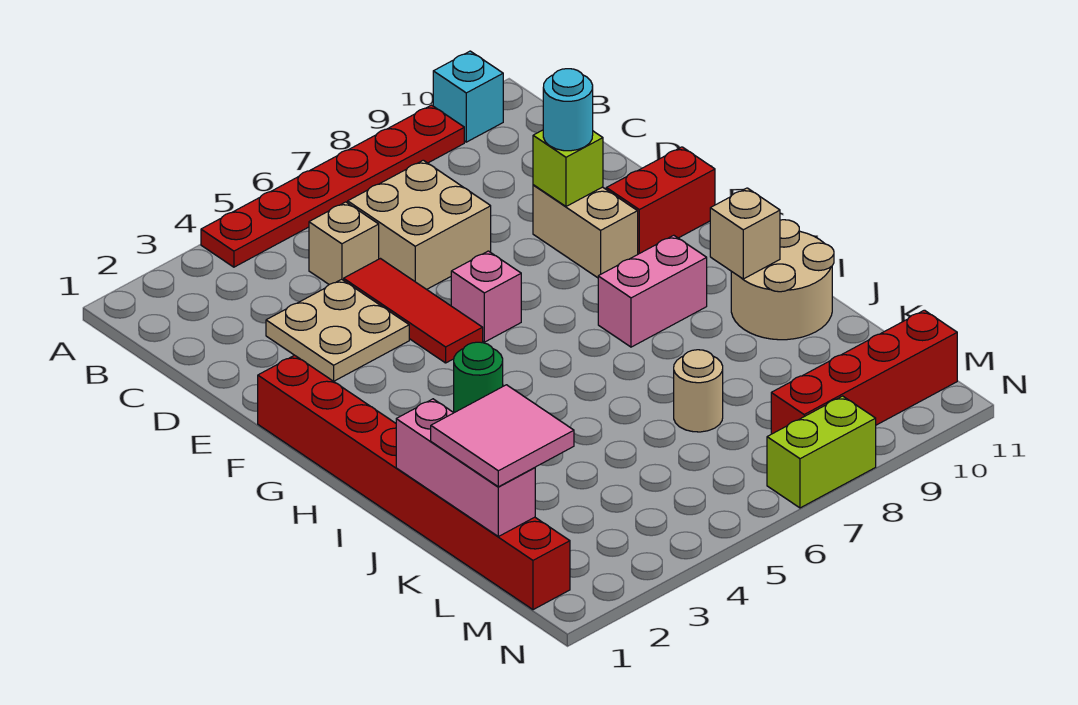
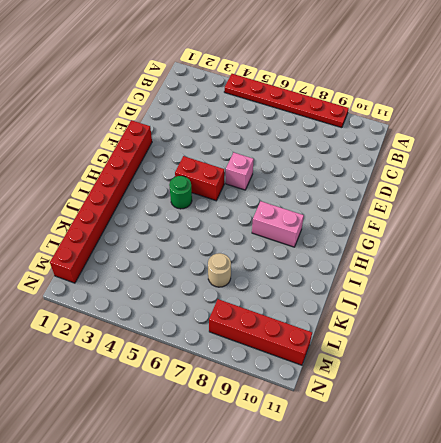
red 1x2 brick [175,156,224,201] -> red 1x2 brick moved to [606,147,715,254]
none -> cyan 1x1 brick [433,51,503,142]
none -> tan 1x1 brick [309,202,379,284]
none -> tan 2x2 brick [348,160,491,289]

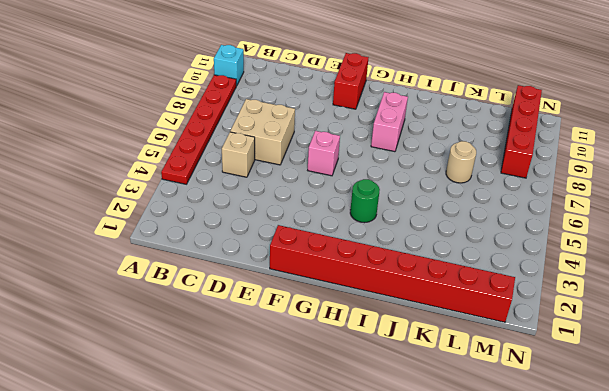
none -> tan 2x2 plate [266,279,409,381]
none -> red 1x3 tile [344,259,483,363]
none -> tan 1x2 brick [533,185,638,278]

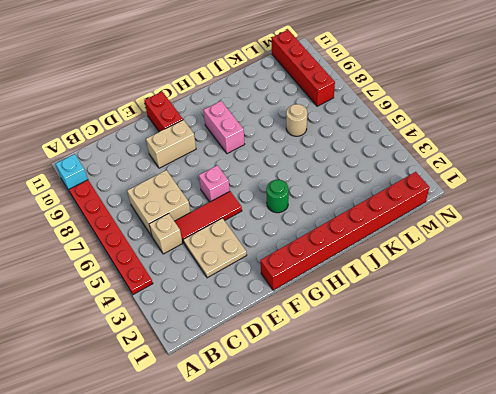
none -> tan 2x2 round brick [731,220,834,340]
none -> lime 1x2 brick [767,396,876,508]
none -> lime 1x1 brick [533,130,603,206]

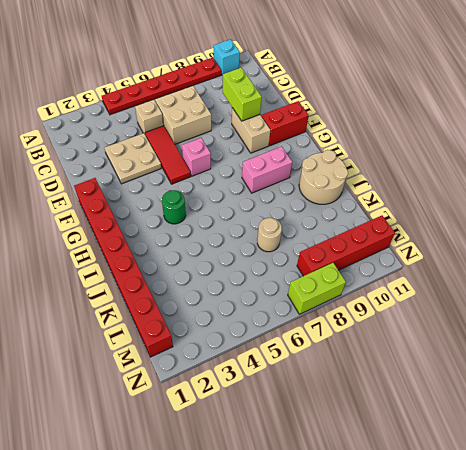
lime 1x2 brick [223,68,262,121] -> lime 1x1 brick [533,130,603,206]
none -> tan 1x1 brick [710,188,780,279]
none -> pink 1x3 brick [396,399,535,537]
none -> cyan 1x1 round brick [543,69,593,151]

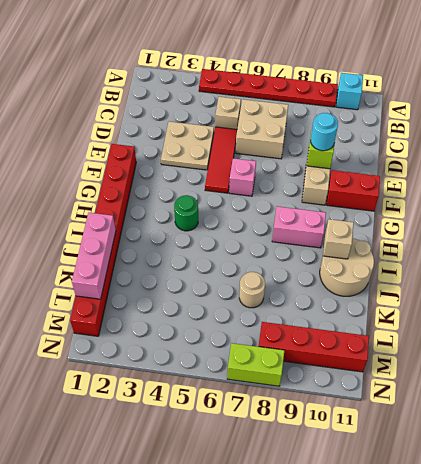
none -> pink 2x2 tile [431,385,574,487]

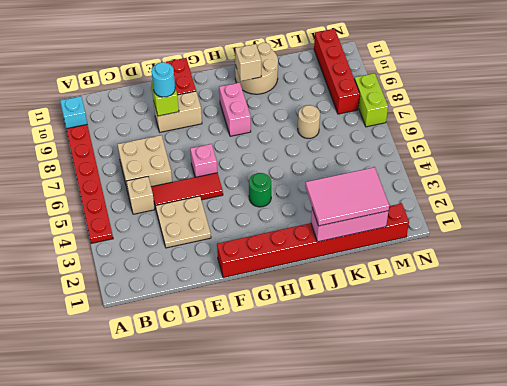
pink 2x3 tile [305,167,389,226] -> pink 2x2 tile [431,385,574,487]

